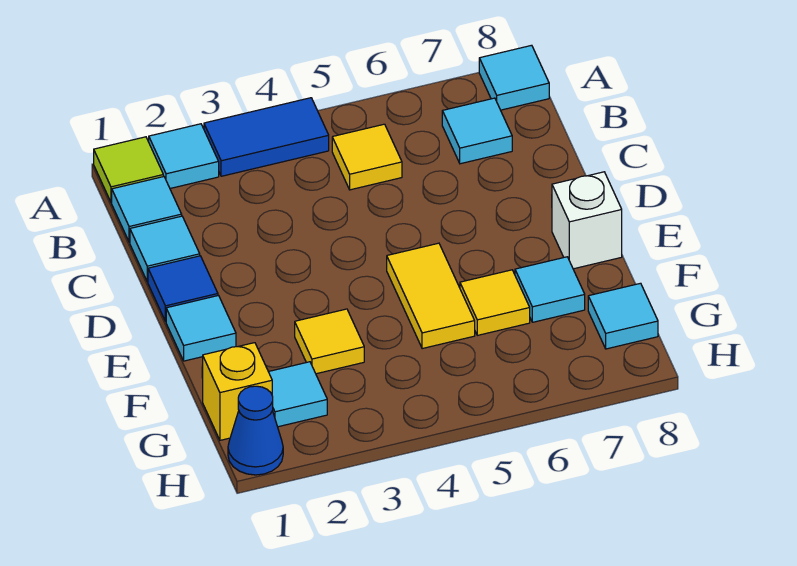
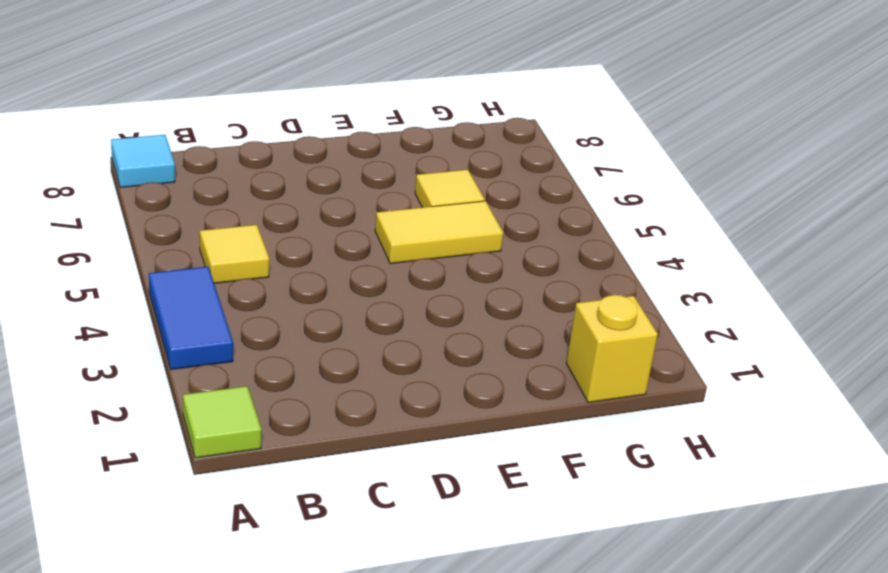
none -> cyan 1x1 tile [149,124,219,188]
none -> cyan 1x1 tile [112,177,182,242]
none -> cyan 1x1 tile [442,98,512,164]

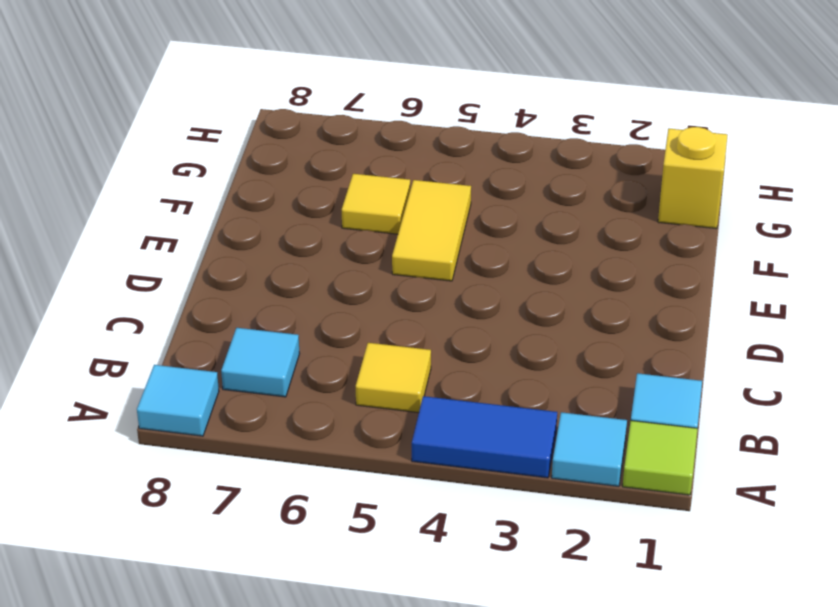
none -> cyan 1x1 tile [130,216,200,282]
none -> blue 1x1 tile [148,256,218,321]
none -> cyan 1x1 tile [166,296,236,361]

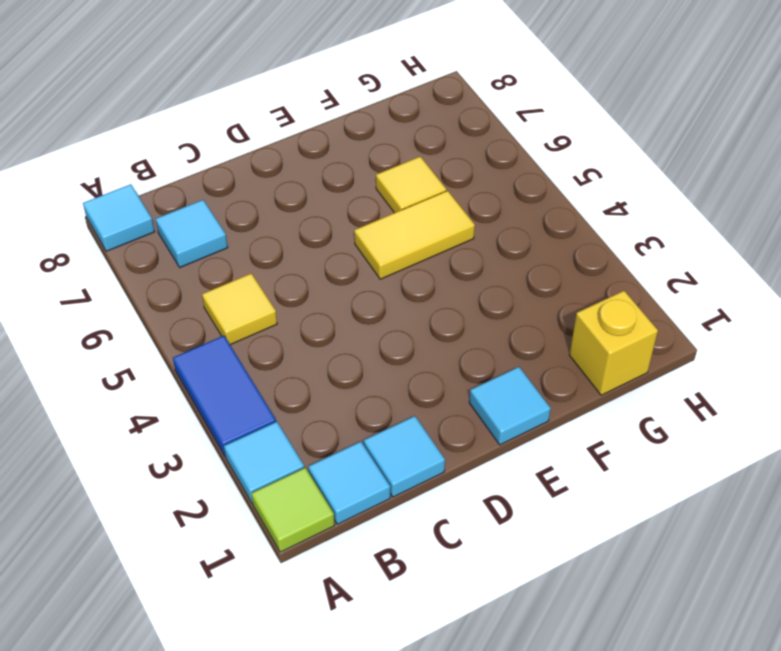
none -> blue 1x1 tile [148,256,218,321]
none -> white 1x1 brick [552,172,622,269]
none -> yellow 1x1 tile [295,309,364,374]

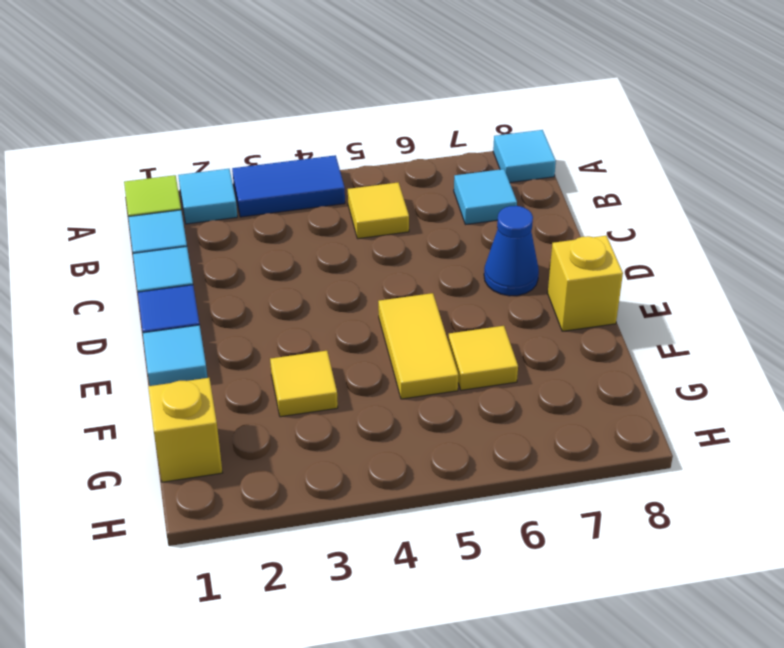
blue 1x1 cone [484,206,539,296] -> blue 1x1 cone moved to [228,386,283,475]
yellow 1x1 brick [548,236,623,331] -> white 1x1 brick [552,172,622,269]
none -> cyan 1x1 tile [515,257,585,322]
none -> cyan 1x1 tile [269,362,327,427]
none -> cyan 1x1 tile [588,283,658,349]

